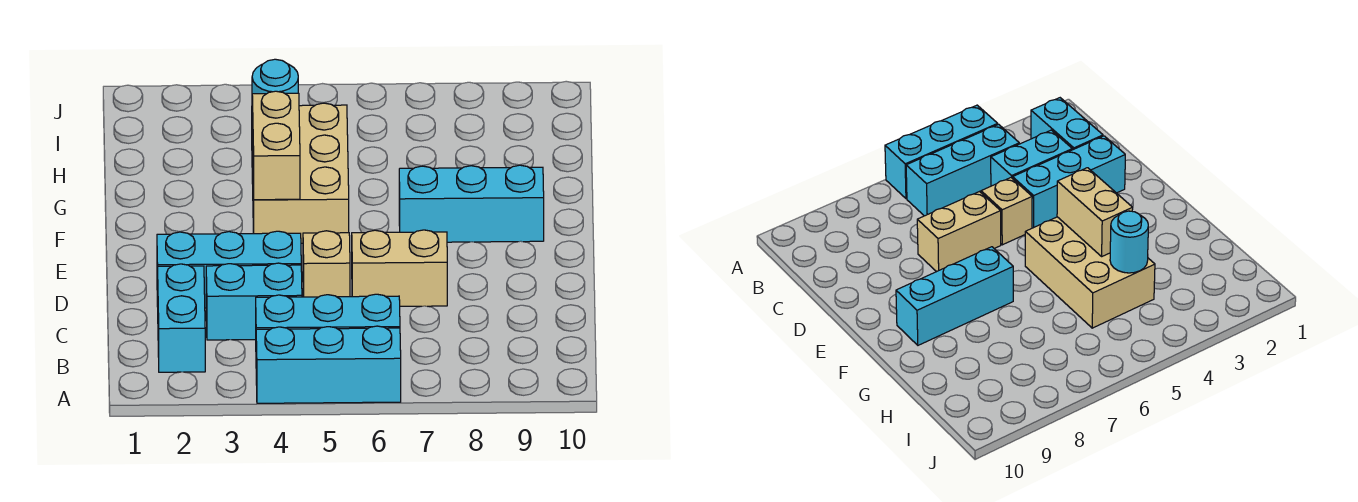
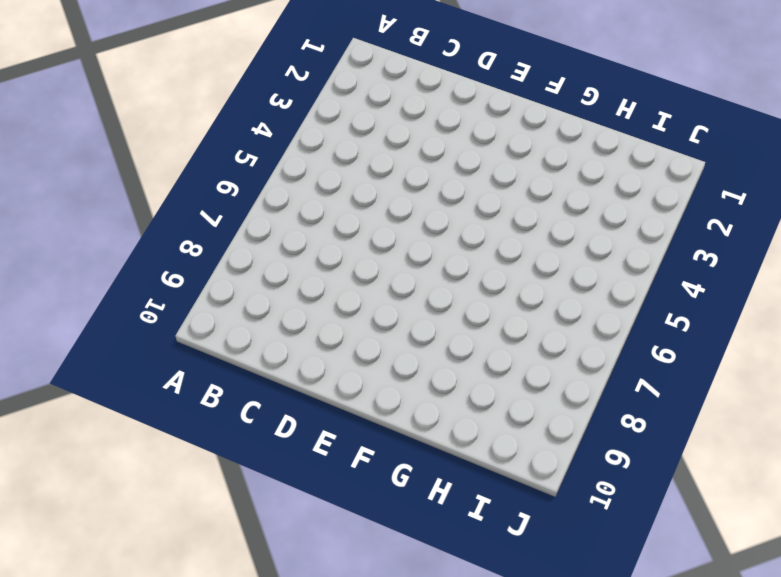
none -> cyan 1x3 brick [256,326,401,403]
none -> cyan 1x2 brick [158,264,205,372]

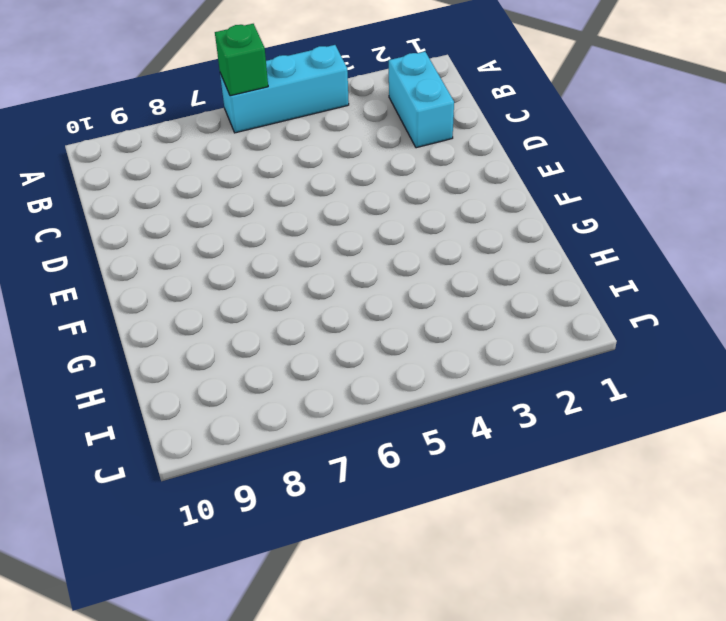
green 1x1 brick [215,24,268,96] -> none
none -> cyan 1x3 brick [256,294,400,329]
none -> cyan 1x2 brick [206,263,302,340]

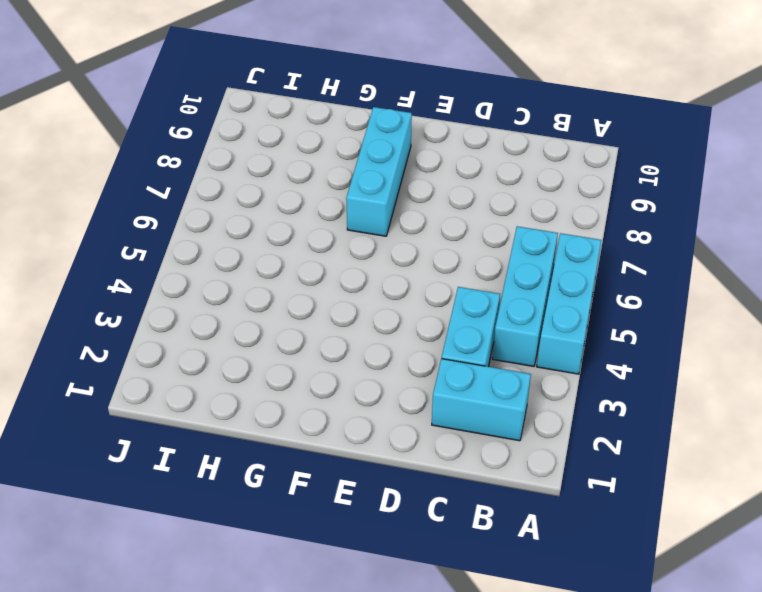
none -> cyan 1x3 brick [157,231,301,308]
none -> tan 1x1 brick [303,231,350,297]

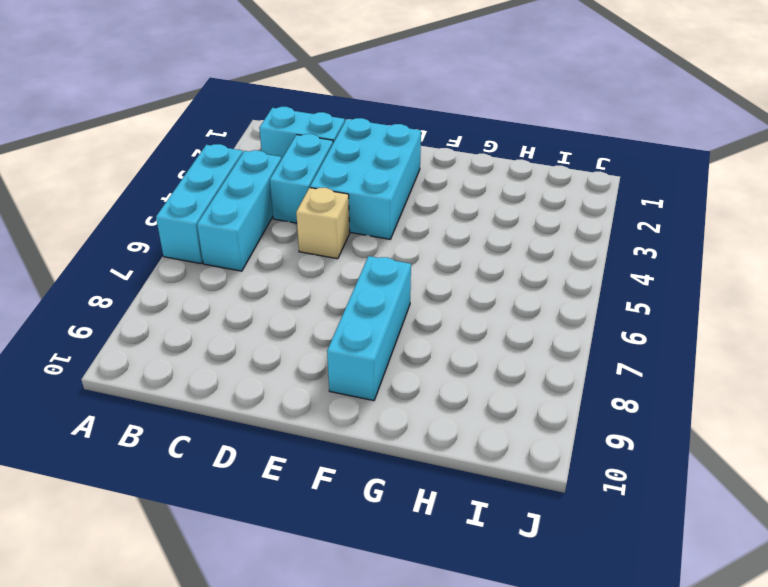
cyan 2x3 brick [310,118,421,239] -> cyan 1x3 brick [157,231,301,308]
none -> tan 1x2 brick [352,230,447,306]
none -> tan 2x3 brick [252,103,349,243]

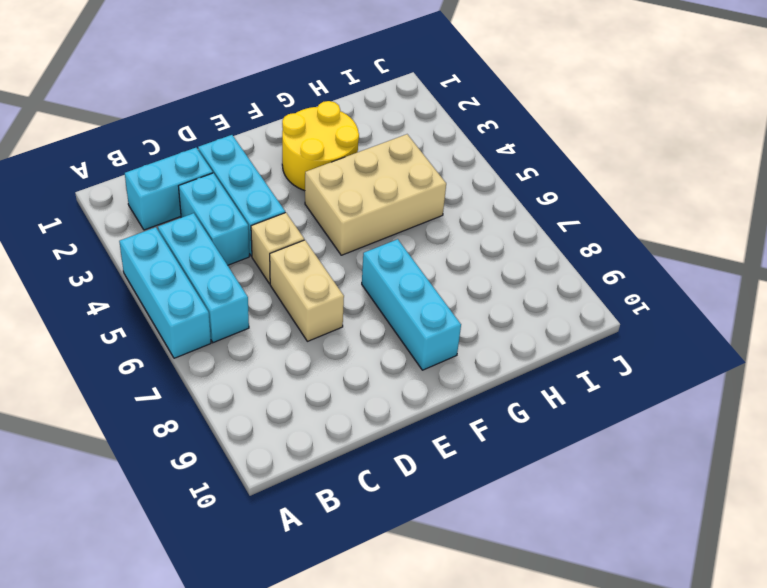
yellow 2x2 round brick [282,101,359,191] -> none
none -> tan 1x2 brick [252,91,300,200]
none -> cyan 1x1 round brick [252,59,298,94]

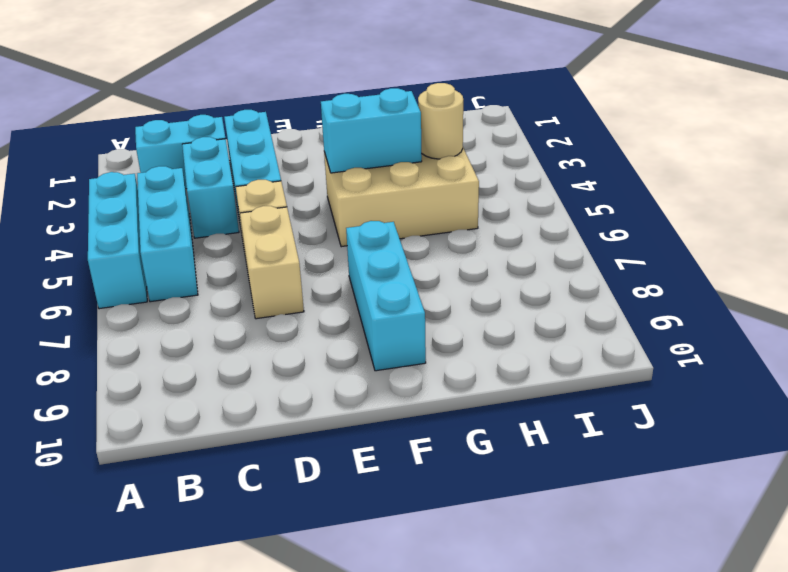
cyan 1x2 brick [321,88,422,173] -> tan 1x2 brick [252,91,300,200]
tan 1x1 round brick [418,83,463,159] -> cyan 1x1 round brick [252,59,298,94]

